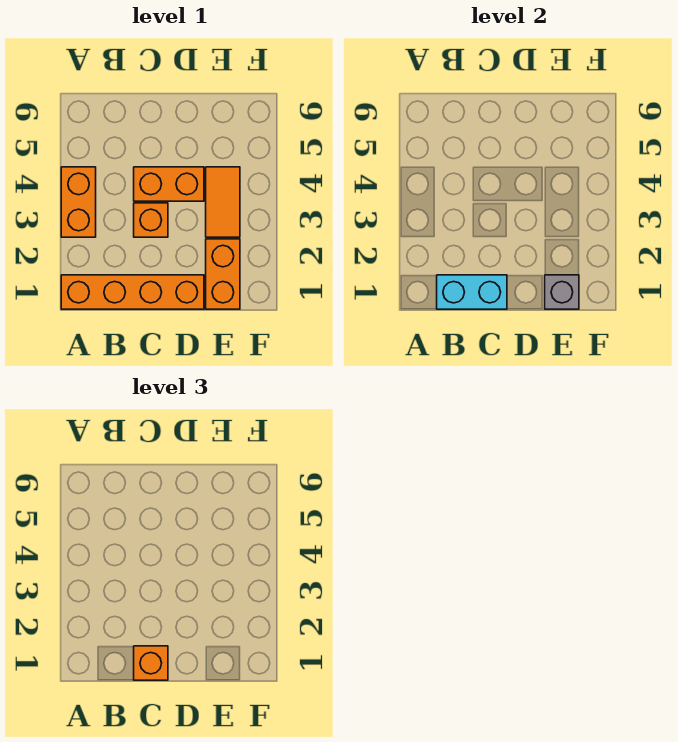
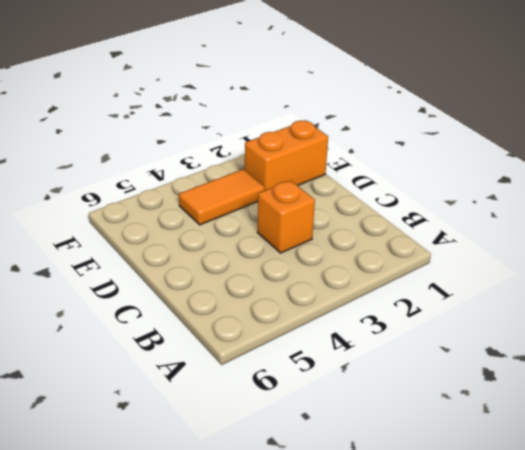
none -> orange 1x4 brick [61,275,204,309]
none -> orange 1x2 brick [61,167,96,237]

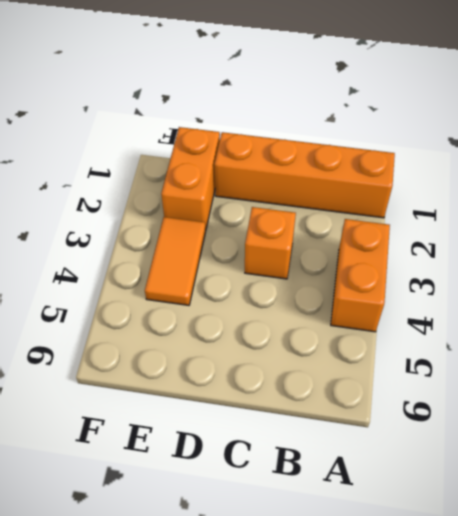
none -> orange 1x2 brick [134,167,204,201]
none -> cyan 1x2 brick [437,275,507,309]

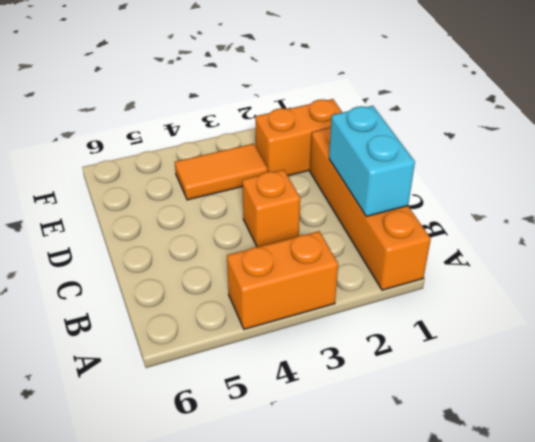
none -> orange 1x2 brick [134,167,204,201]
none -> grey 1x1 brick [545,275,579,309]

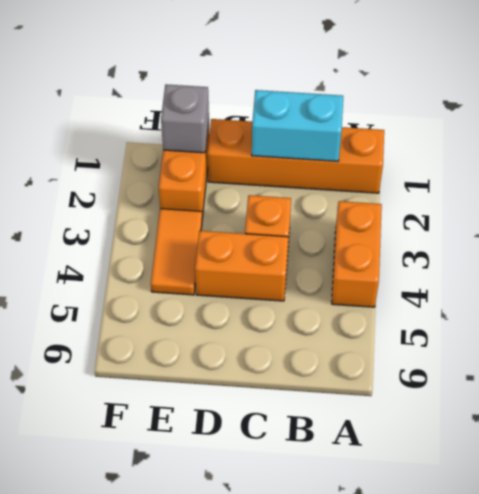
none -> orange 1x1 brick [134,646,168,680]

